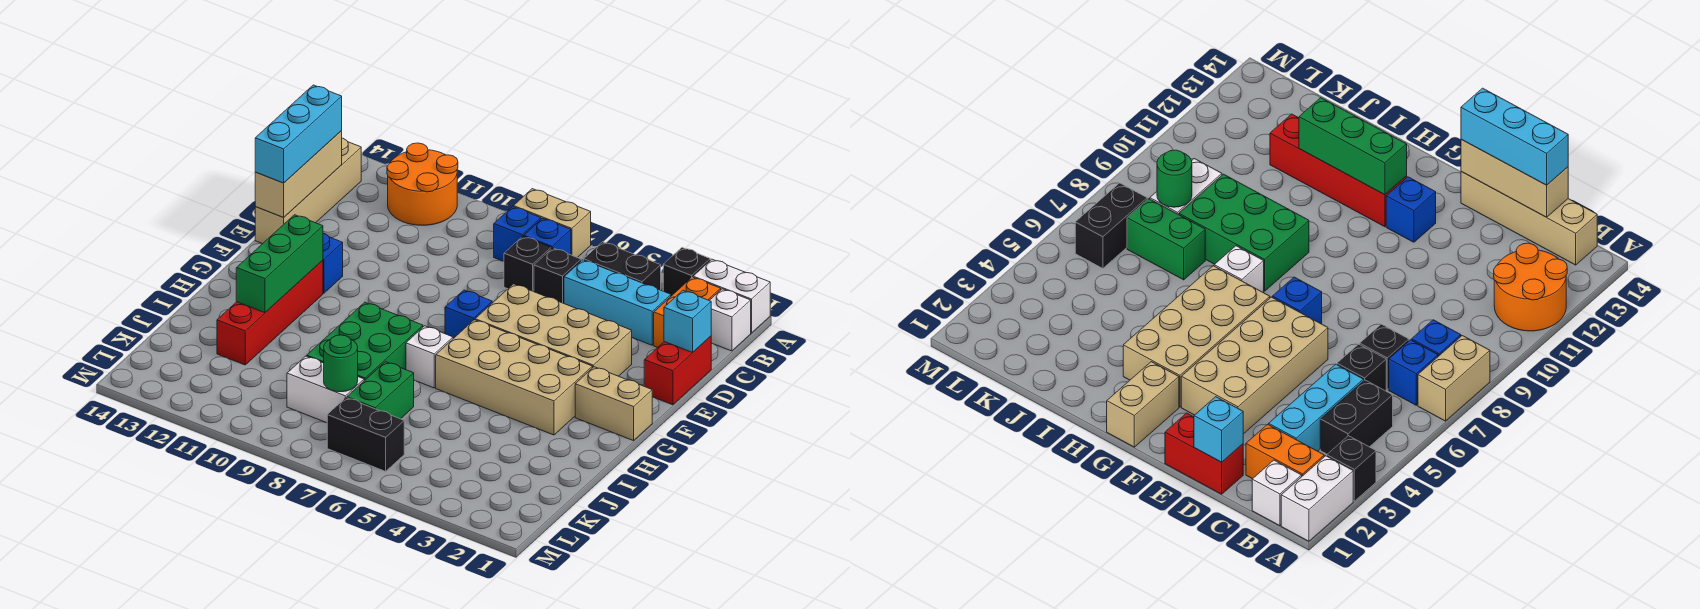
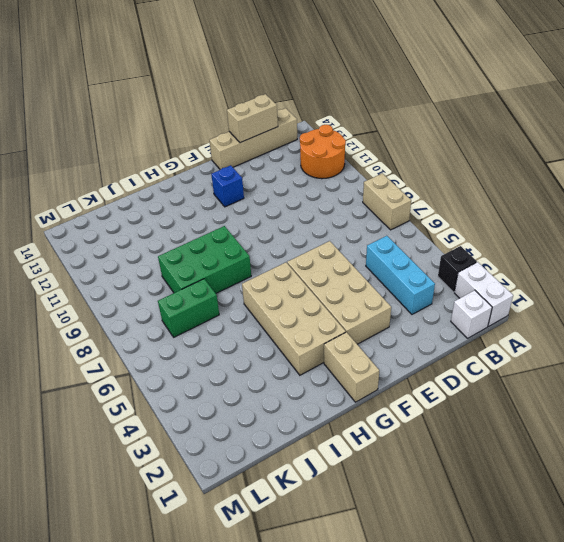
tan 1x2 brick [227,94,278,143] -> tan 1x3 brick [255,131,342,217]
none -> orange 1x2 brick [654,277,721,348]
none -> black 1x2 brick [584,242,661,290]
none -> blue 1x1 brick [524,218,571,255]
none -> blue 1x1 brick [494,207,541,261]

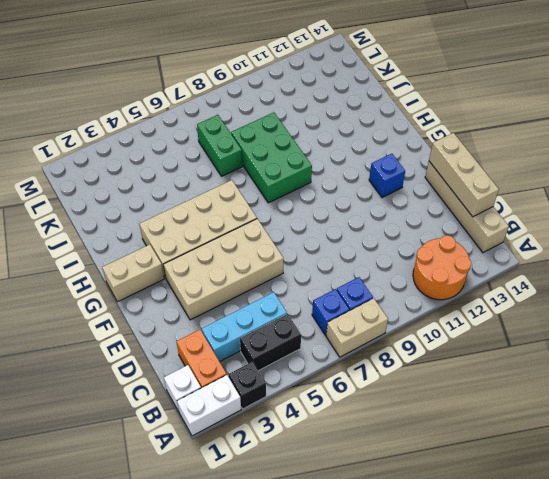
none -> black 1x1 brick [534,248,581,303]
none -> black 1x1 brick [504,236,551,292]
none -> red 1x2 brick [644,336,711,405]
none -> blue 1x1 brick [445,290,492,338]

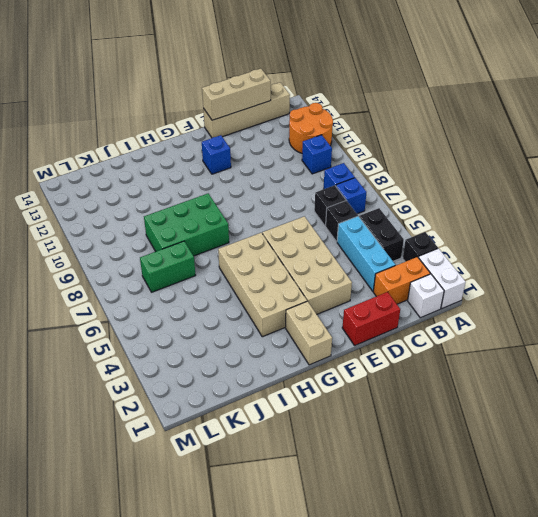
blue 1x1 brick [302,135,332,174] -> blue 1x1 brick moved to [445,290,492,338]
none -> tan 1x2 brick [513,189,591,258]
none -> red 1x4 brick [217,260,323,365]
none -> white 1x1 brick [406,326,453,388]
none -> white 1x2 brick [287,356,364,423]

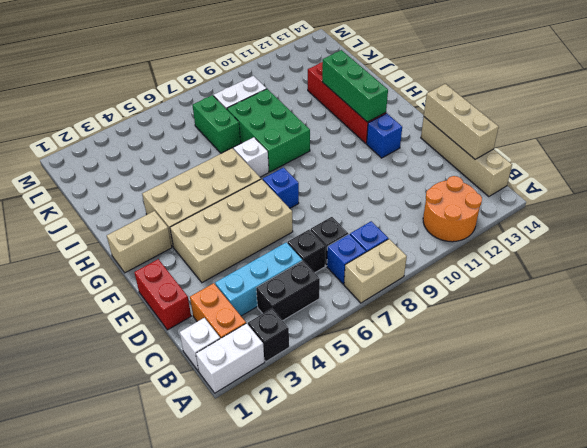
none -> black 1x2 brick [327,398,404,471]
none -> cyan 1x1 brick [664,291,711,352]
none -> green 1x1 round brick [324,335,358,392]
none -> cyan 1x3 brick [255,85,342,183]

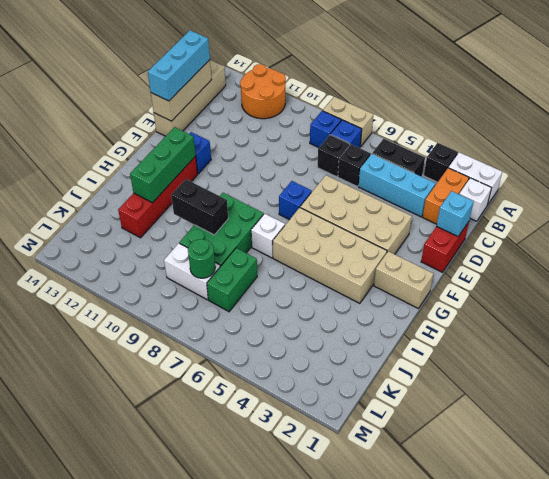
black 1x2 brick [171,179,228,235] -> black 1x2 brick moved to [327,398,404,471]

